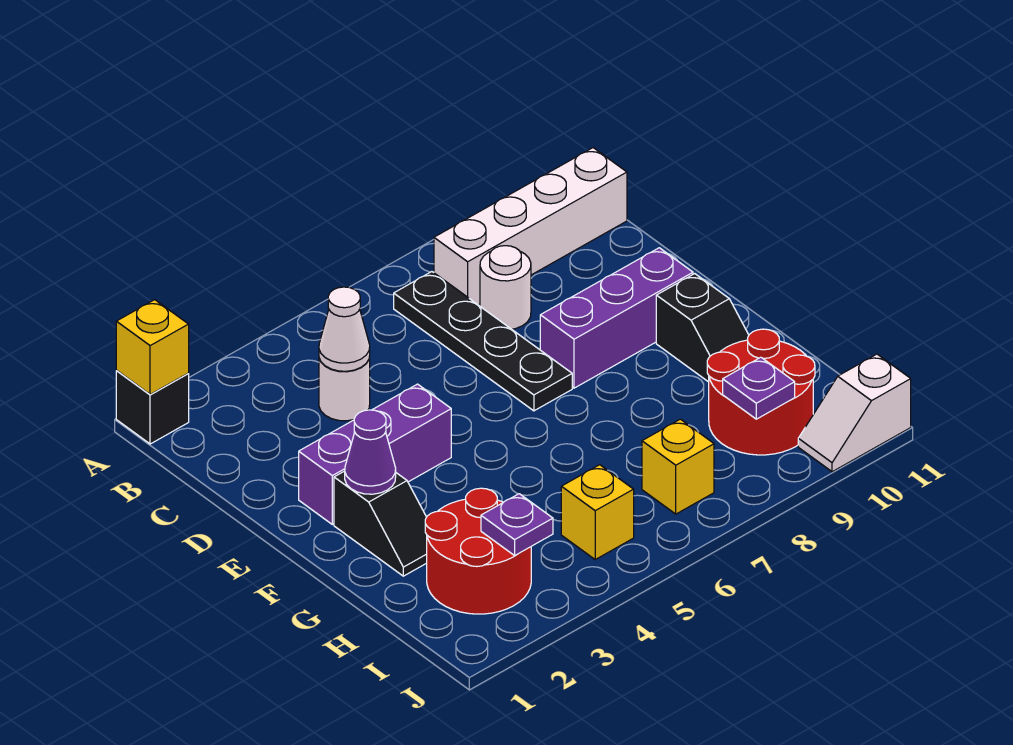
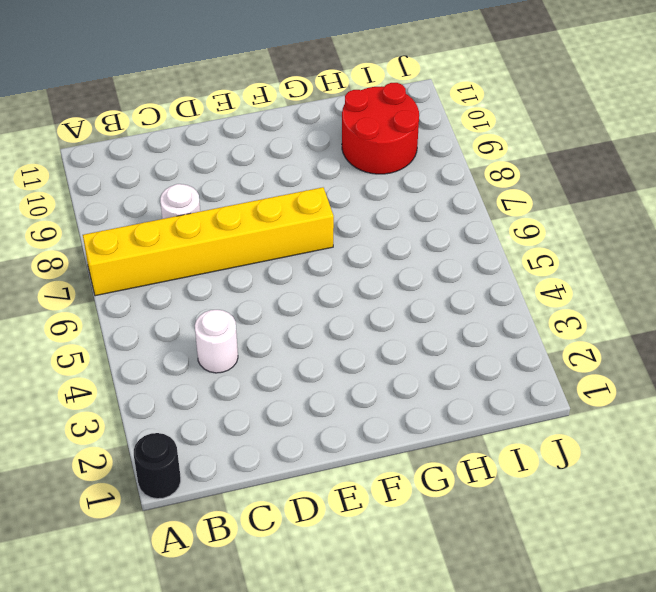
black 1x1 round brick [134,433,181,499] -> black 1x1 brick [116,371,189,444]
yellow 1x6 brick [83,187,334,296] -> black 1x4 plate [394,272,572,411]
none -> white 1x4 brick [434,148,627,305]
none -> purple 1x3 brick [299,384,451,524]
none -> purple 1x3 brick [540,248,693,388]

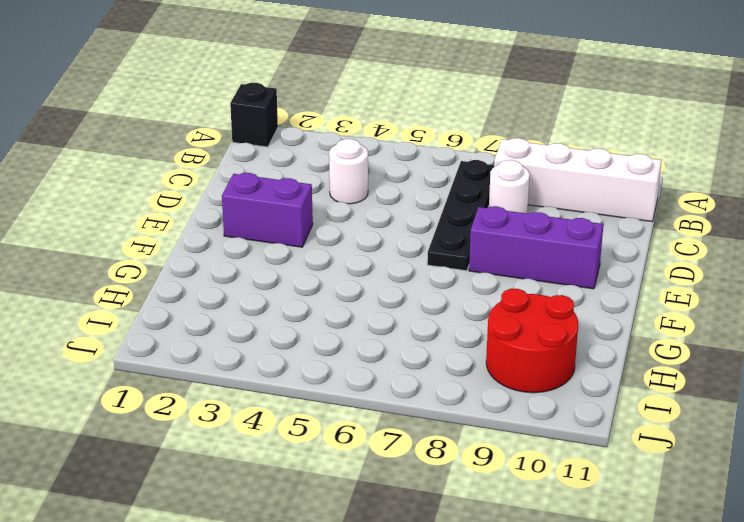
purple 1x2 brick [222,173,313,247] -> purple 1x3 brick [299,384,451,524]
none -> black 1x2 slope [334,471,427,576]
none -> black 1x2 slope [656,274,749,382]
none -> red 2x2 round brick [425,488,531,614]

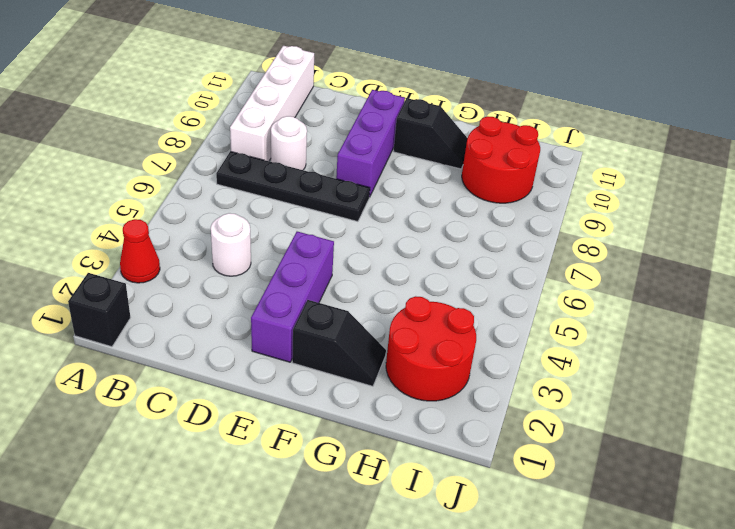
red 1x1 cone [120,219,160,283] -> none
none -> yellow 1x1 brick [561,465,634,559]
none -> yellow 1x1 brick [642,419,714,514]
none -> white 1x2 slope [798,354,911,472]

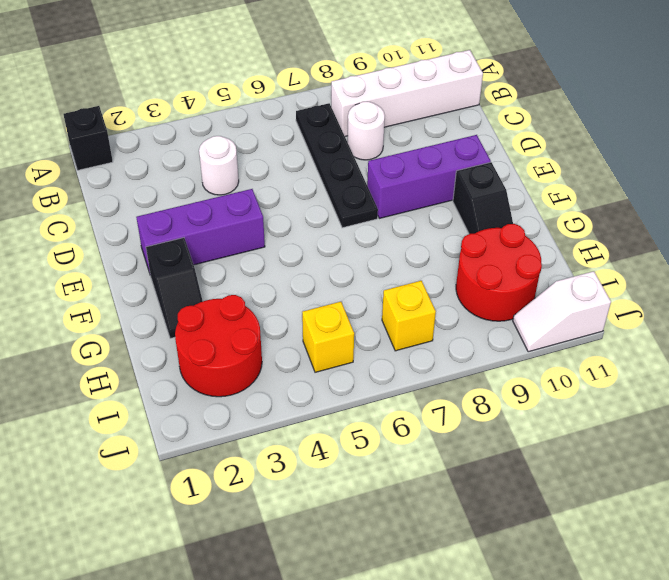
none -> yellow 1x1 brick [116,300,189,395]
none -> white 1x1 cone [319,287,370,371]
none -> purple 1x1 cone [345,410,396,494]

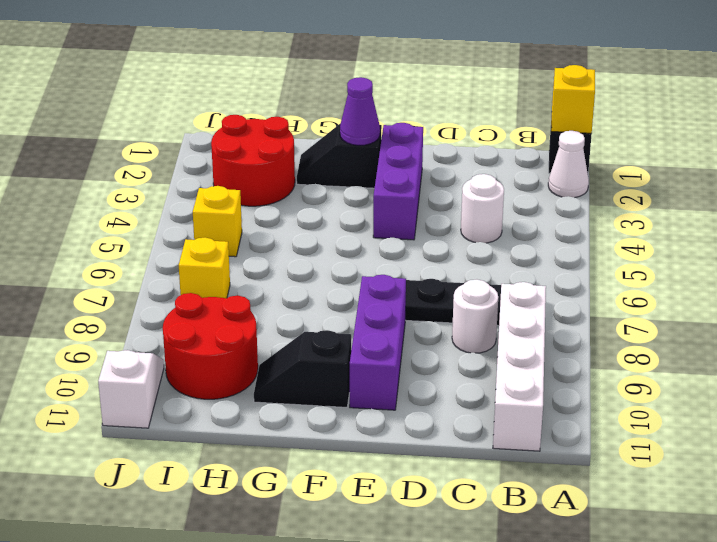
white 1x1 cone [548,131,589,198] -> white 1x1 cone moved to [319,287,370,371]
none -> purple 1x1 plate [481,494,553,555]
none -> purple 1x1 plate [723,357,795,419]

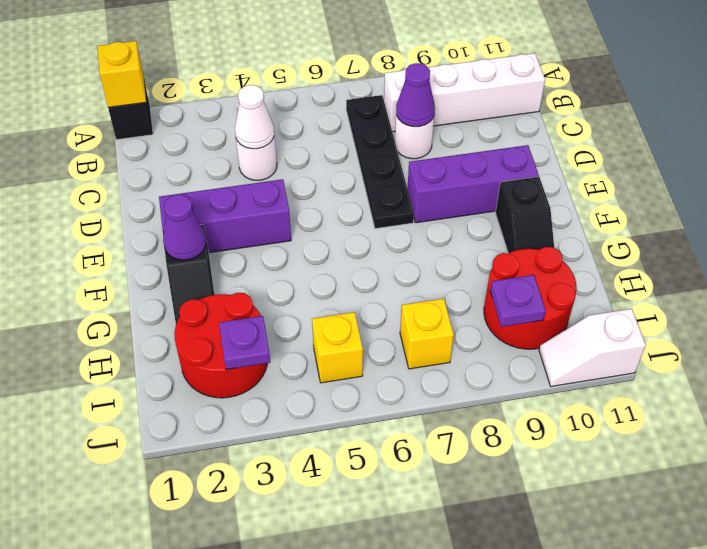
purple 1x1 cone [396,63,435,127] -> none

